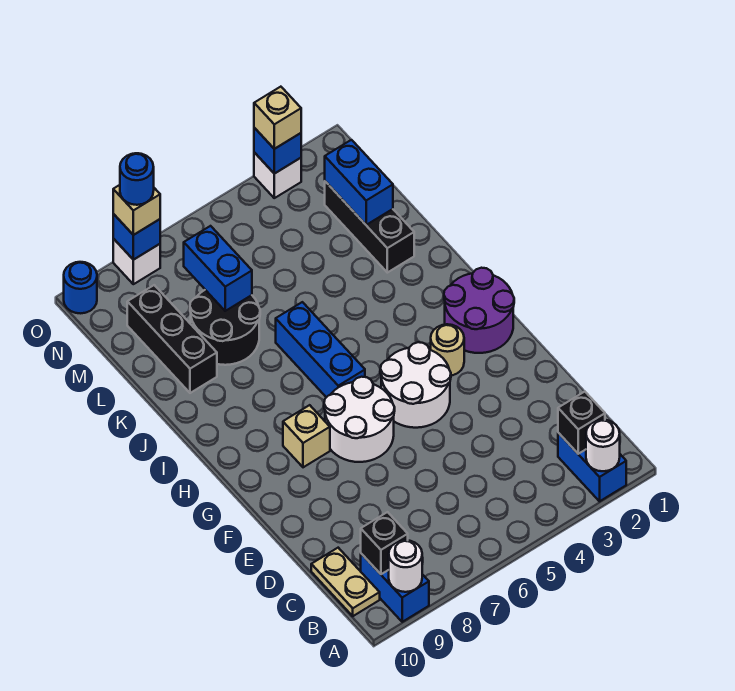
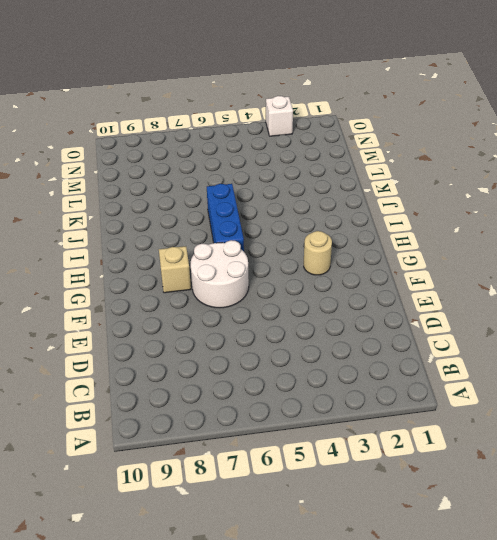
none -> blue 1x2 brick [558,433,626,501]
none -> blue 1x2 brick [361,554,429,622]
none -> tan 1x2 plate [311,548,380,616]

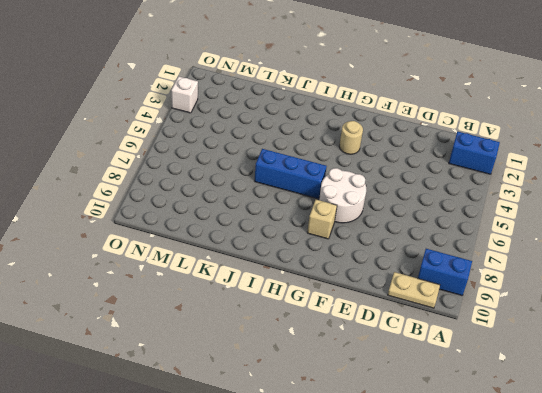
none -> white 2x2 round brick [380,342,451,428]
none -> purple 2x2 round brick [444,268,514,353]
none -> black 1x3 brick [325,181,414,273]

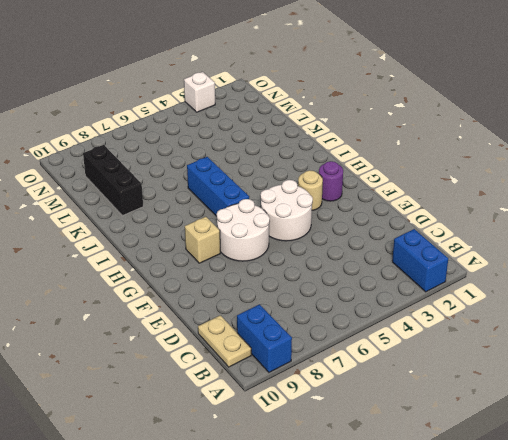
purple 1x1 round brick [319,161,343,201] -> purple 2x2 round brick [444,268,514,353]
none -> black 1x3 brick [325,181,414,273]
none -> black 2x2 round brick [190,290,260,365]
none -> white 1x1 brick [113,239,160,284]

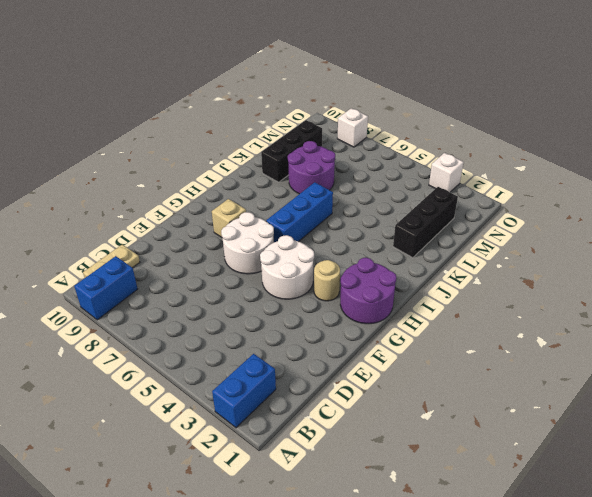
purple 2x2 round brick [288,141,335,194] -> black 2x2 round brick [190,290,260,365]
none -> blue 1x1 round brick [64,262,97,313]
none -> white 1x1 round brick [586,420,620,471]
none -> white 1x1 round brick [389,540,422,592]

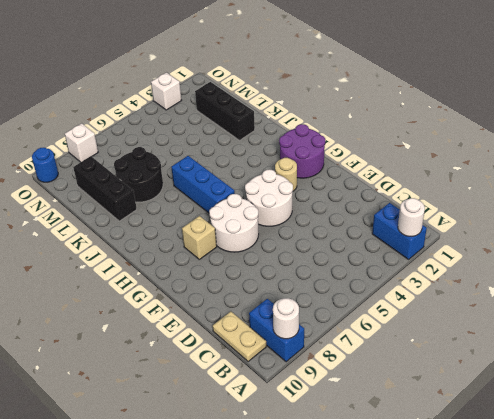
none -> black 1x1 brick [558,392,605,454]
none -> black 1x1 brick [361,512,408,574]
none -> blue 1x2 brick [325,140,393,225]

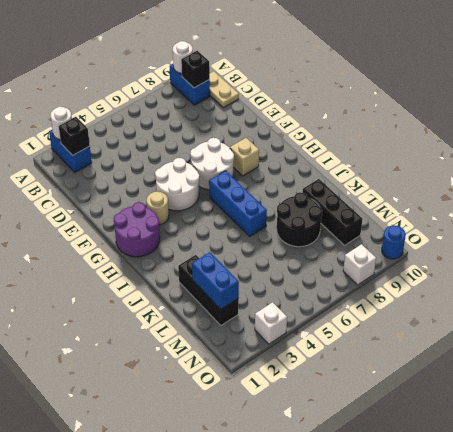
none -> blue 1x2 brick [184,226,252,311]
none -> blue 1x1 brick [254,128,301,174]
none -> blue 1x1 brick [113,214,160,260]

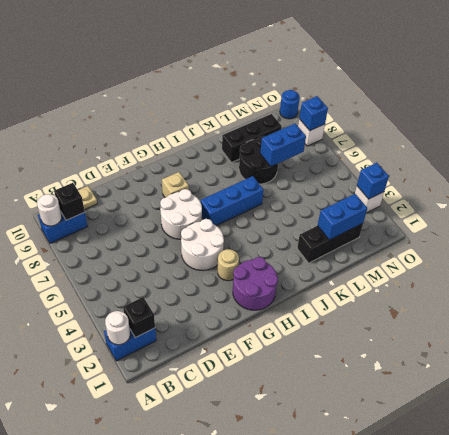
none -> tan 1x1 brick [254,87,301,149]
none -> tan 1x1 brick [113,185,160,235]
none -> blue 1x1 round brick [120,153,154,205]

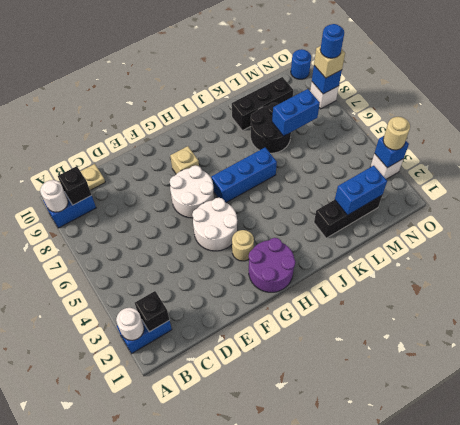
tan 1x1 round brick [383,117,410,150] -> tan 1x1 brick [254,87,301,149]

